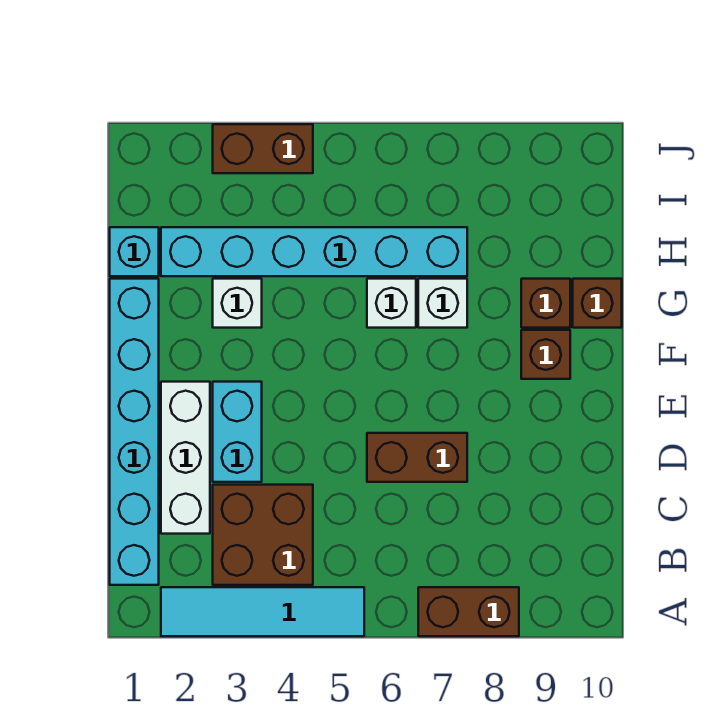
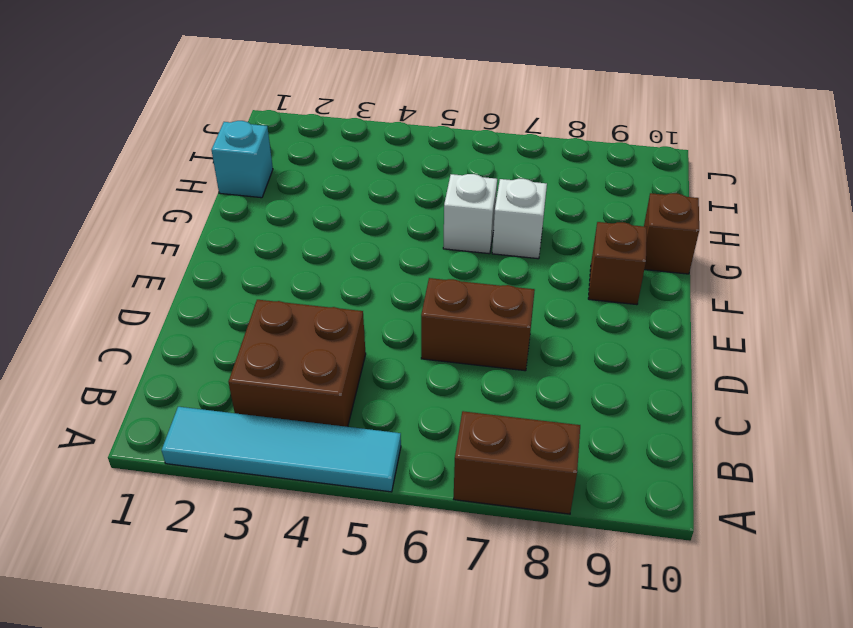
none -> cyan 1x6 brick [110,279,159,585]
none -> white 1x3 brick [161,382,210,534]
none -> cyan 1x2 brick [213,382,262,482]

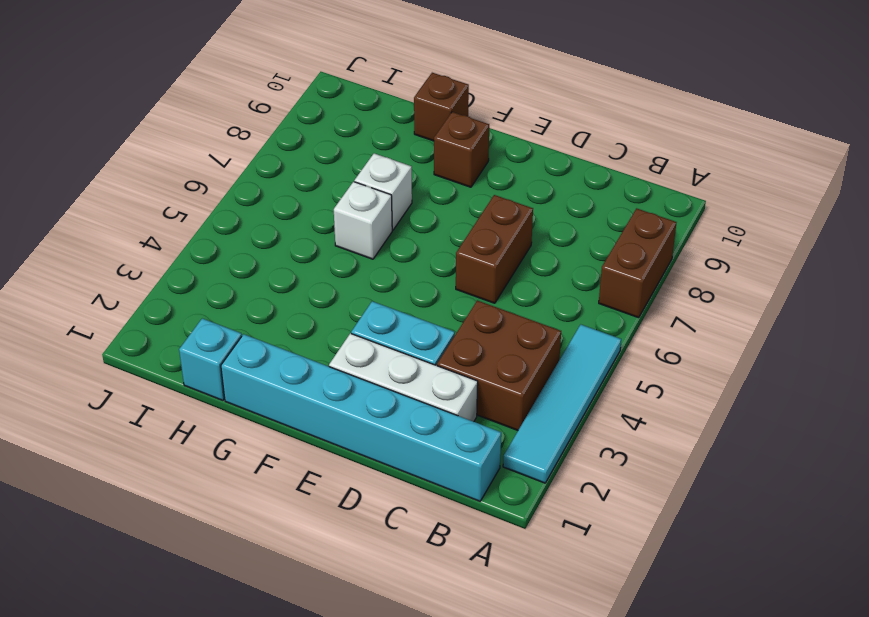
none -> white 1x1 brick [213,279,262,328]
none -> brown 1x1 brick [521,279,570,328]
none -> cyan 1x6 brick [161,227,467,276]

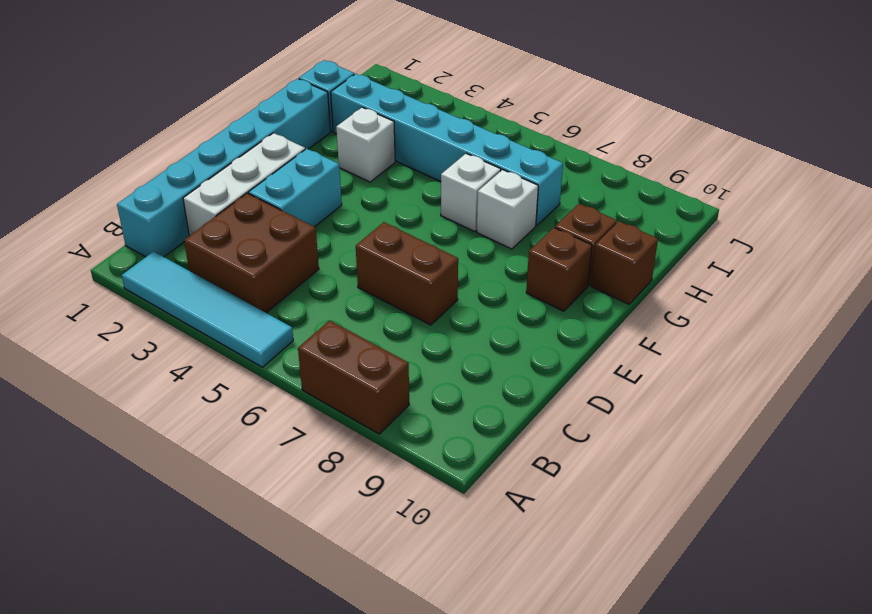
none -> brown 1x2 brick [213,124,313,173]

